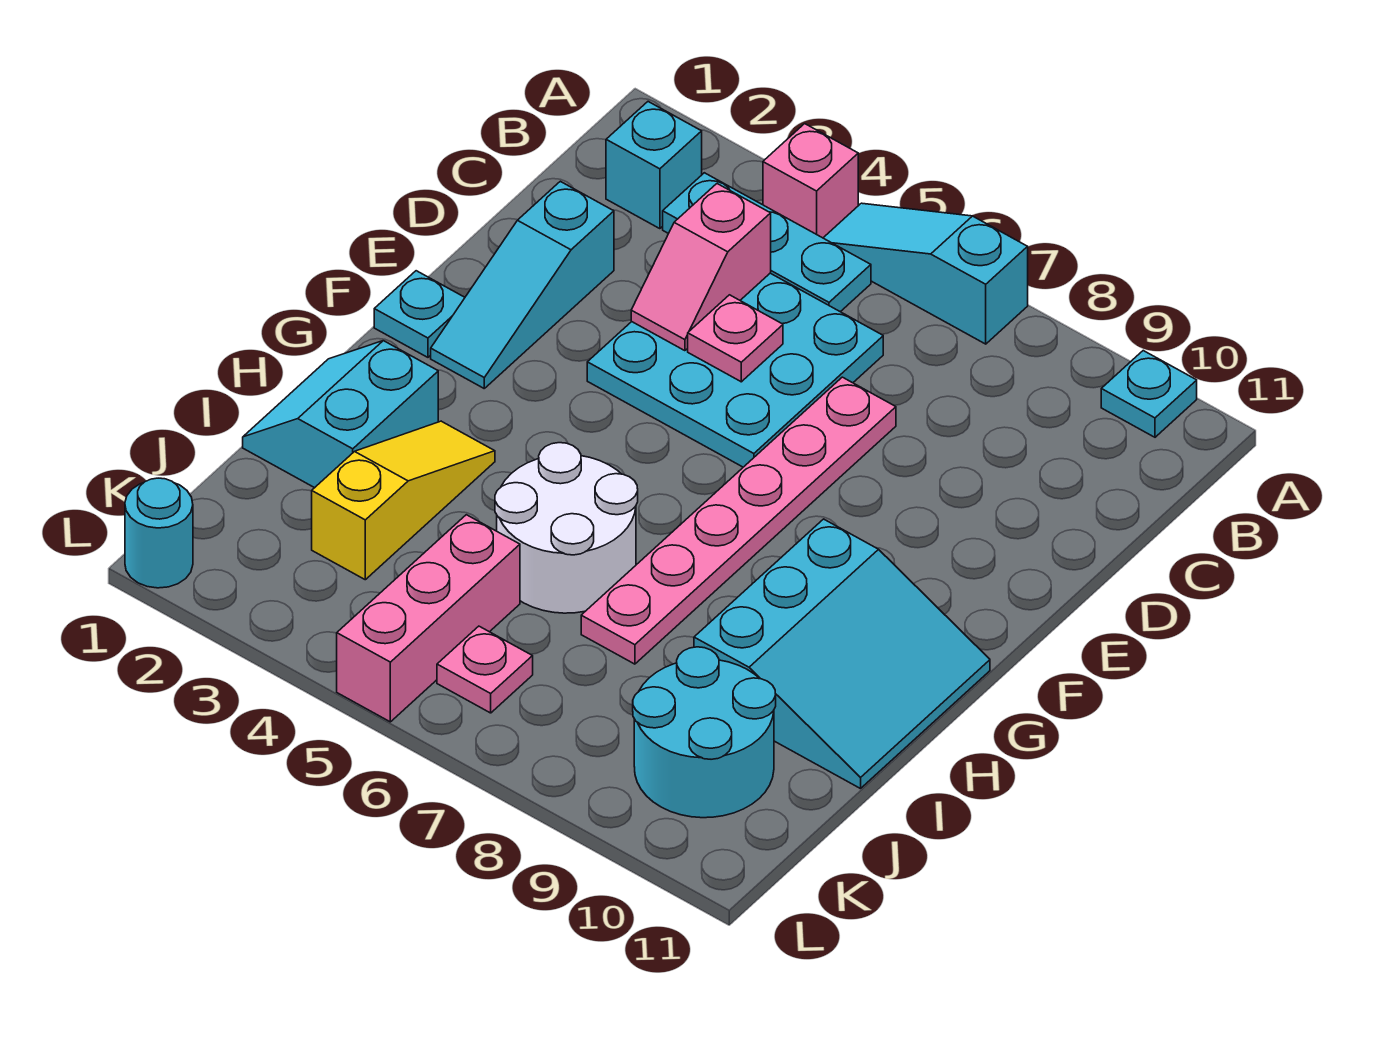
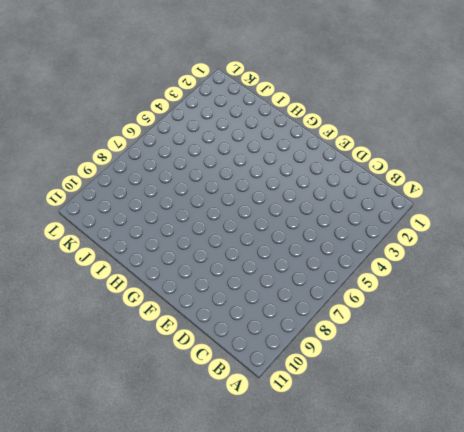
none -> pink 1x1 brick [763,124,858,238]
none -> cyan 1x3 slope [824,203,1028,344]
none -> cyan 1x1 plate [1101,351,1197,437]

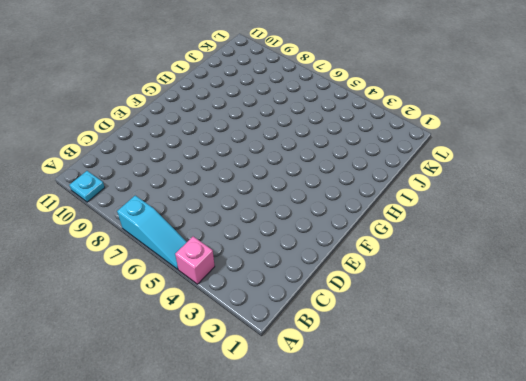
none -> cyan 1x1 brick [606,102,702,229]
none -> cyan 1x3 plate [663,173,871,312]
none -> cyan 3x3 plate [587,273,883,467]

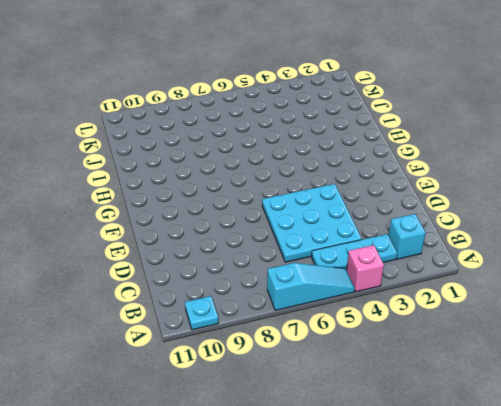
none -> cyan 1x3 slope [431,181,614,388]
none -> pink 1x6 plate [581,377,896,664]
none -> cyan 1x1 plate [374,271,465,357]

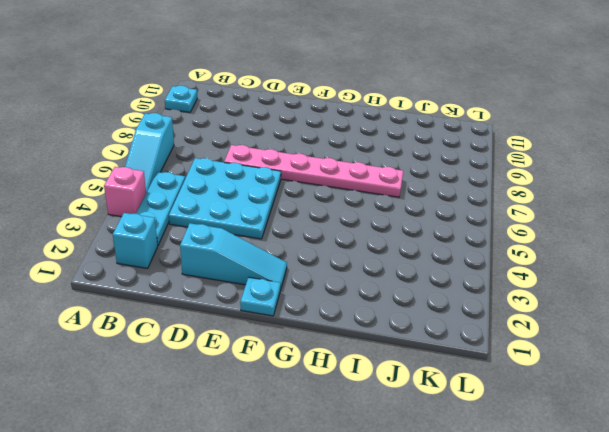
none -> cyan 3x3 slope [694,519,990,789]
none -> cyan 2x2 slope [243,341,438,488]
none -> yellow 1x3 slope [312,421,495,580]

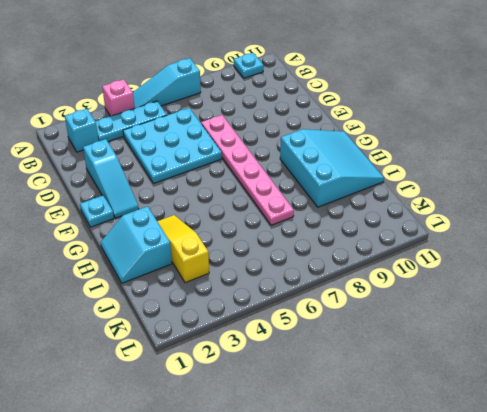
none -> white 2x2 round brick [495,443,638,613]
none -> pink 1x3 brick [337,515,520,722]
none -> cyan 2x2 round brick [633,647,776,818]

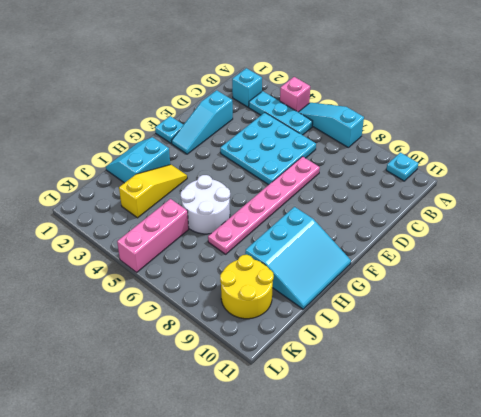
yellow 2x2 round brick [220,255,274,319] -> cyan 2x2 round brick [633,647,776,818]
none -> pink 1x1 plate [437,626,533,713]
none -> cyan 1x1 round brick [125,478,193,588]
none -> pink 1x2 slope [631,184,771,351]

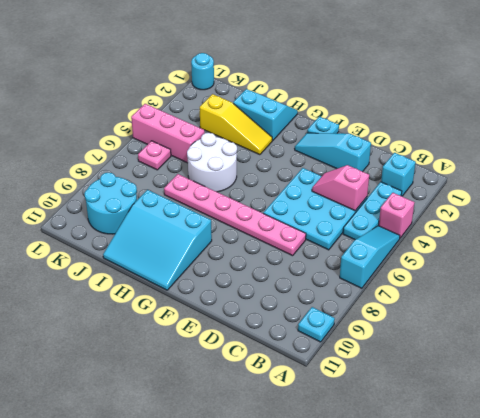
none -> pink 1x1 plate [688,295,783,382]

